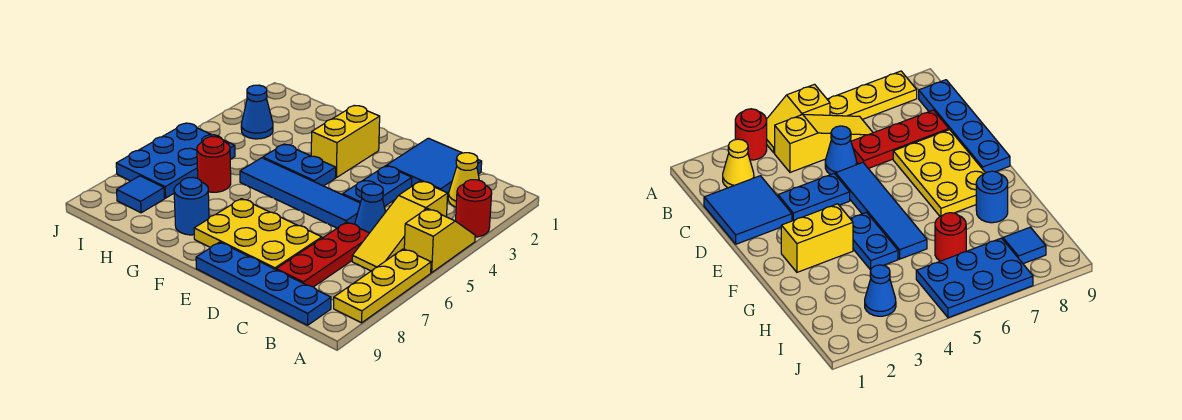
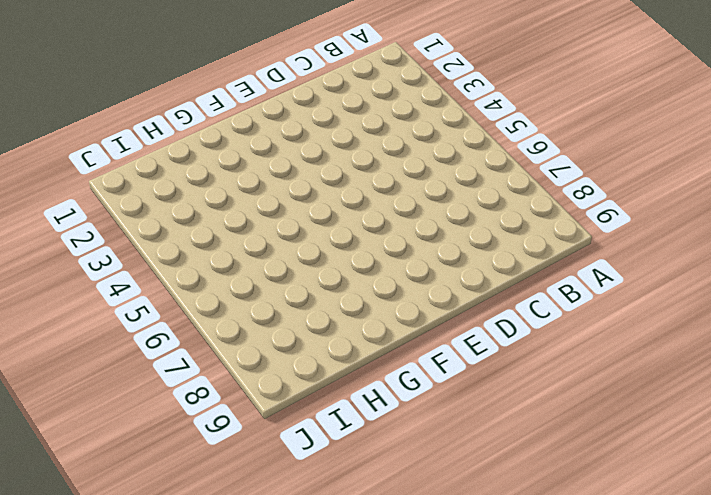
none -> red 1x1 round brick [456,180,492,237]
none -> yellow 1x2 slope [404,209,475,273]
none -> yellow 1x3 plate [334,249,431,323]

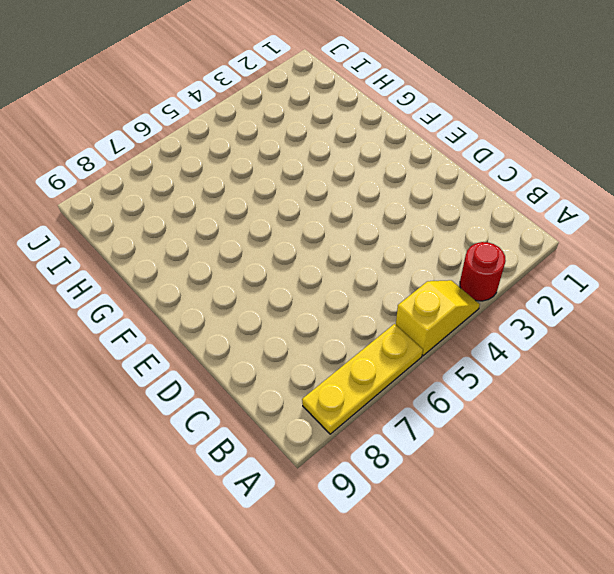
none -> yellow 1x1 cone [448,153,479,207]
none -> yellow 1x3 slope [352,181,448,271]
none -> blue 1x4 plate [196,242,331,325]

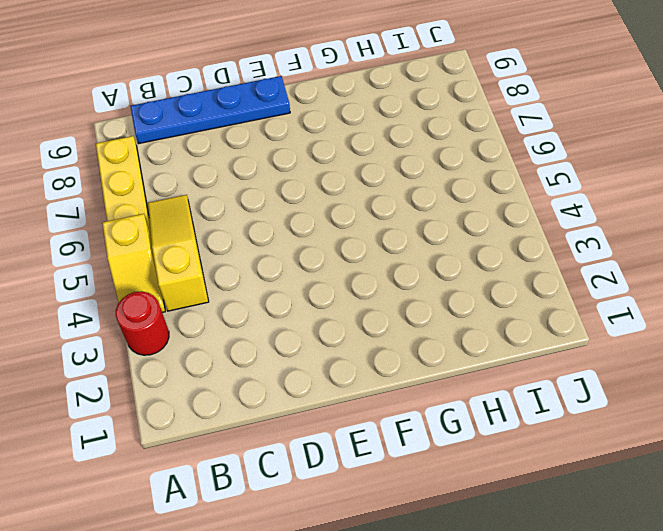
none -> yellow 1x1 cone [448,153,479,207]
none -> blue 2x2 tile [387,138,482,194]
none -> blue 1x1 cone [355,184,385,233]

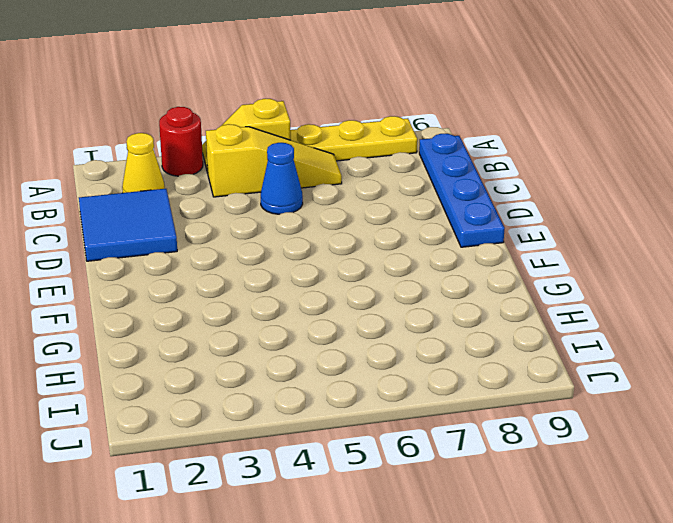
none -> red 1x3 plate [276,222,369,287]
none -> blue 1x2 plate [343,166,412,207]
none -> blue 1x4 tile [240,158,360,228]

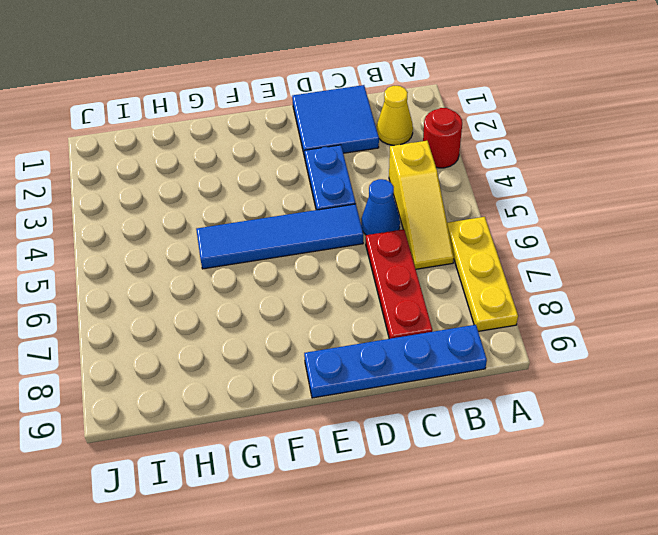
none -> yellow 1x2 slope [404,209,475,273]
none -> yellow 2x3 plate [194,199,322,270]
none -> yellow 1x2 brick [311,106,380,178]

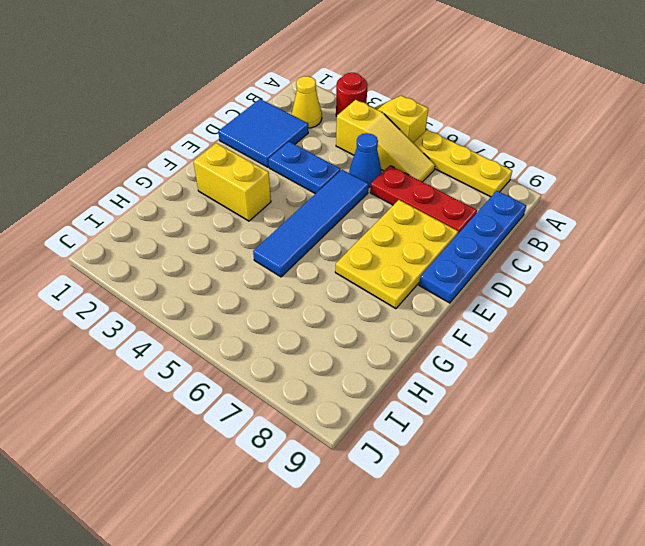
none -> blue 1x2 plate [263,144,336,186]
none -> blue 1x1 round brick [174,177,209,235]
none -> red 1x1 round brick [197,137,231,192]

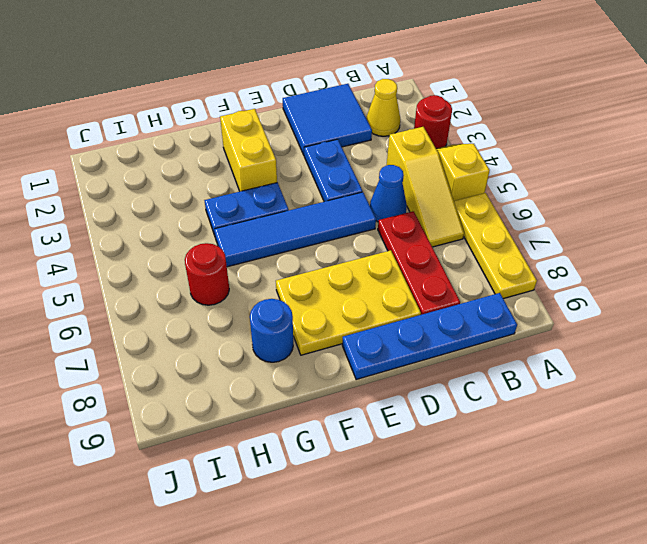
none -> blue 1x1 cone [241,85,273,139]
none -> blue 2x3 plate [116,123,235,198]
none -> blue 1x1 tile [117,176,165,213]

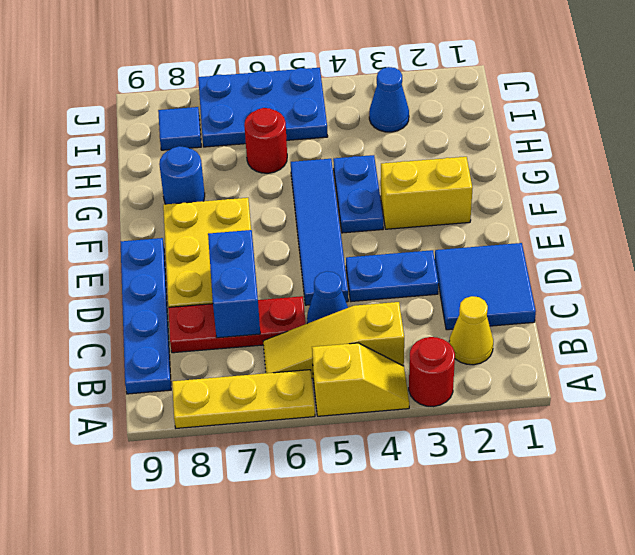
blue 1x2 brick [208,230,260,338] -> none

